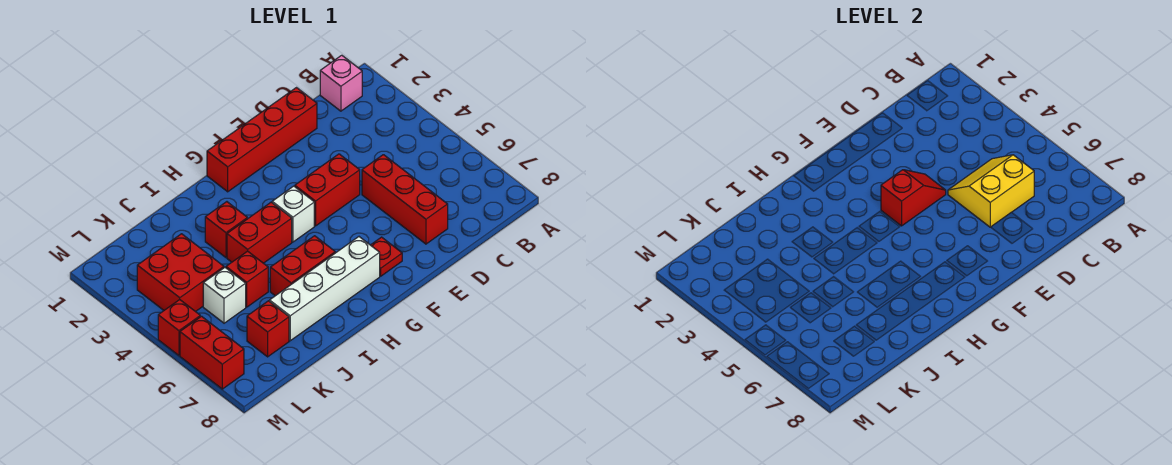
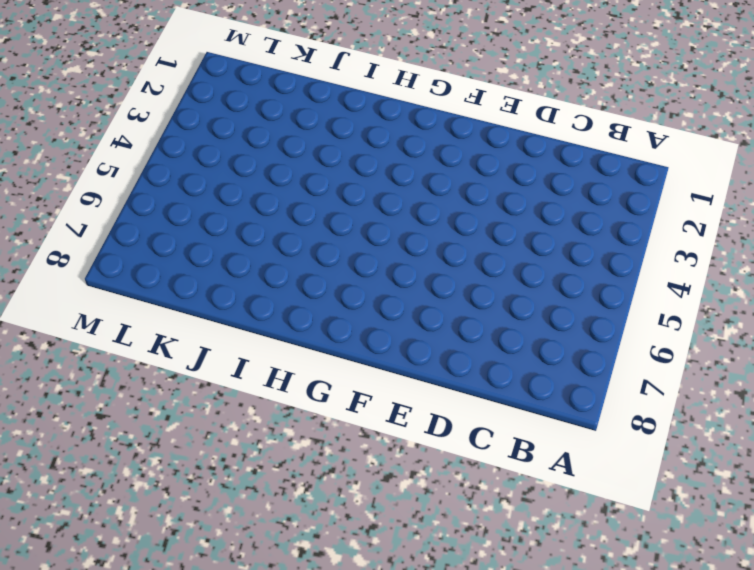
none -> pink 1x1 brick [320,55,362,111]
none -> red 1x4 brick [207,88,317,192]
none -> red 1x3 brick [362,155,448,244]

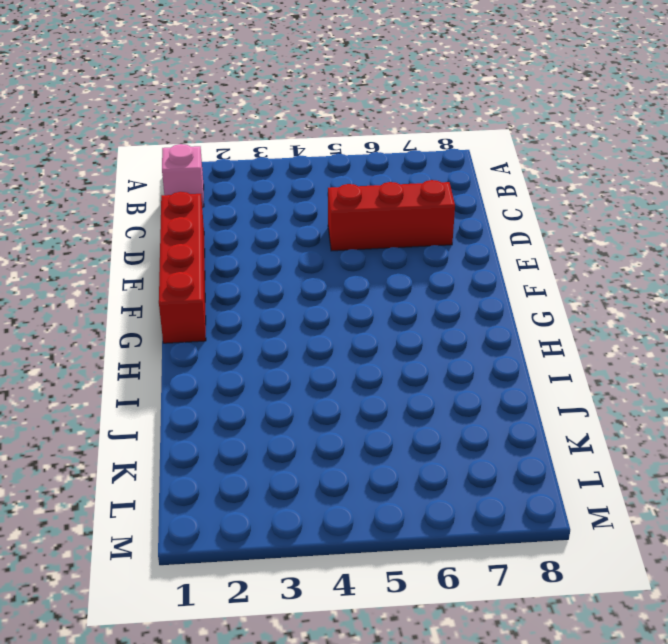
none -> red 1x2 brick [295,154,360,226]
none -> red 1x1 plate [371,237,402,276]
none -> white 1x1 brick [272,186,314,242]

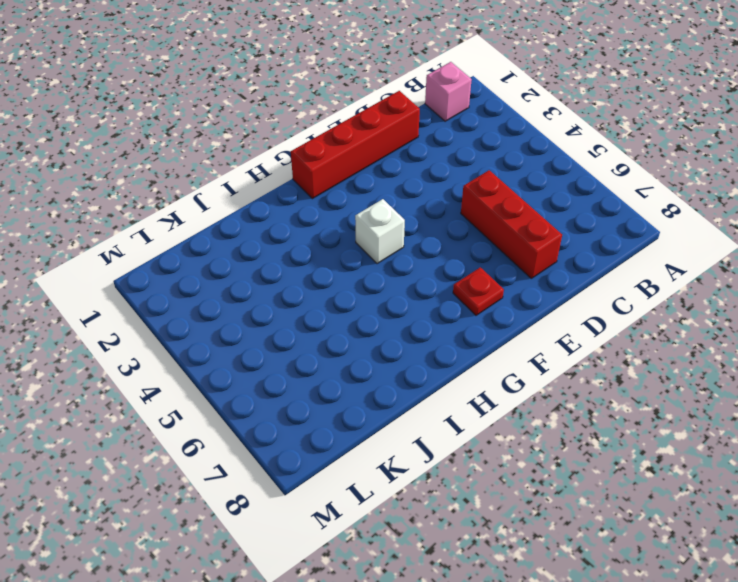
none -> red 1x2 brick [295,154,360,226]
none -> white 1x4 brick [270,237,380,341]
none -> red 1x2 brick [227,202,292,263]

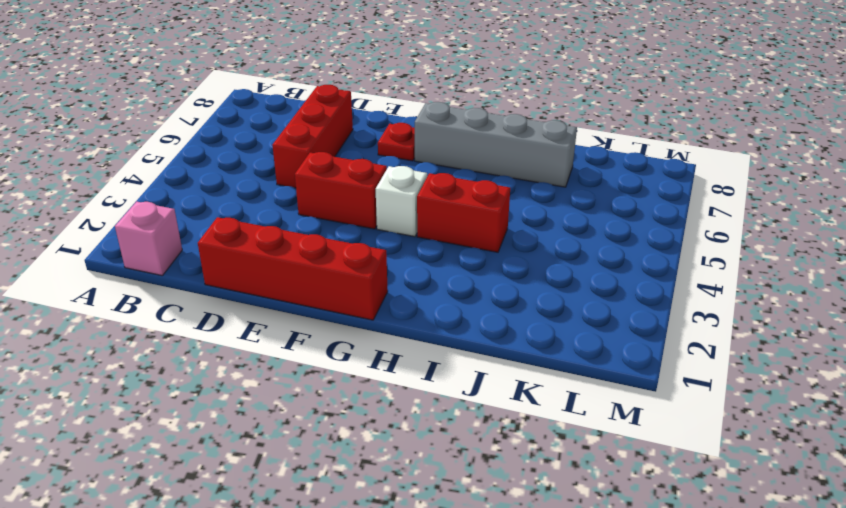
grey 1x4 brick [415,102,577,187] -> white 1x4 brick [270,237,380,341]
none -> red 1x2 brick [270,236,335,296]
none -> red 1x1 brick [205,202,247,257]
none -> red 1x1 brick [226,251,268,307]

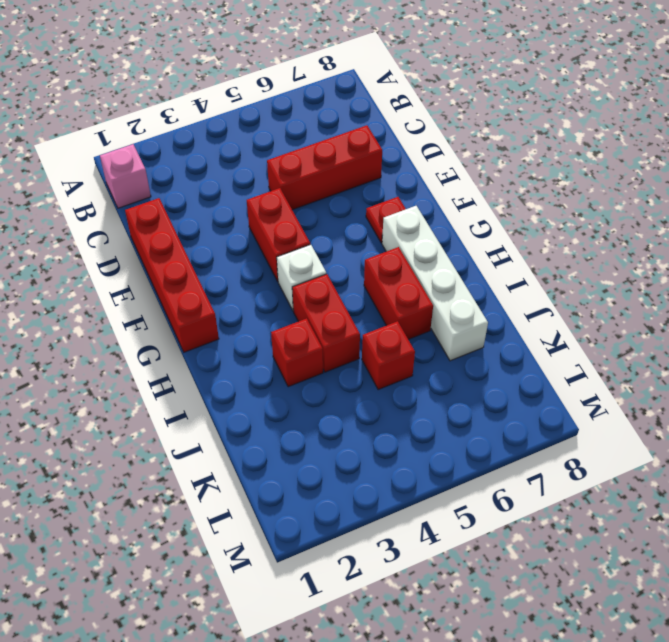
none -> red 2x2 brick [137,234,224,312]
none -> white 1x1 brick [203,268,246,323]
none -> red 1x1 brick [247,301,289,357]

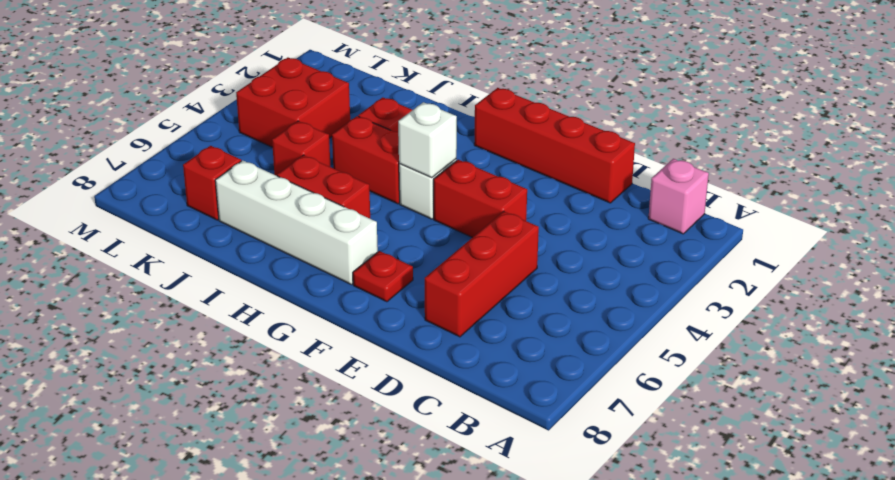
white 1x1 brick [398,102,457,178] -> white 1x1 brick moved to [203,268,246,323]
none -> red 1x1 brick [158,300,200,355]
none -> red 1x2 brick [180,316,244,389]
none -> yellow 2x2 slope [948,155,1034,227]

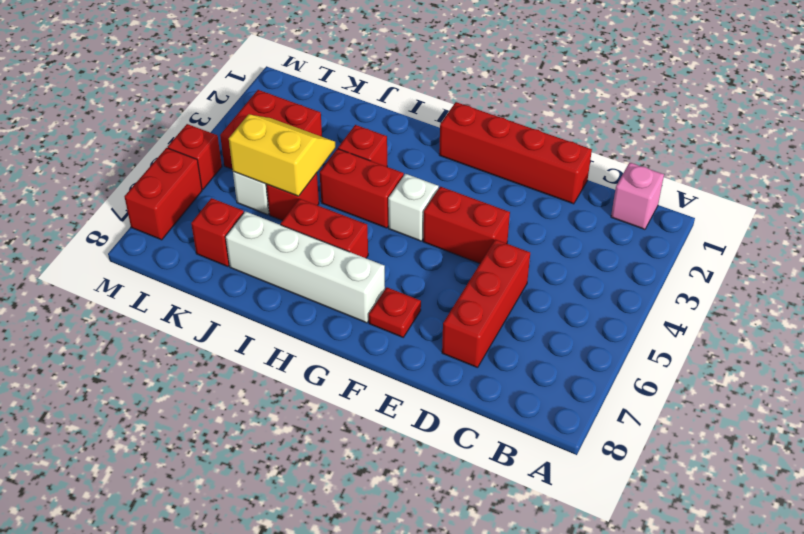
yellow 2x2 slope [229,114,336,196] -> yellow 2x2 slope moved to [948,155,1034,227]
none -> red 1x2 slope [881,170,946,226]

